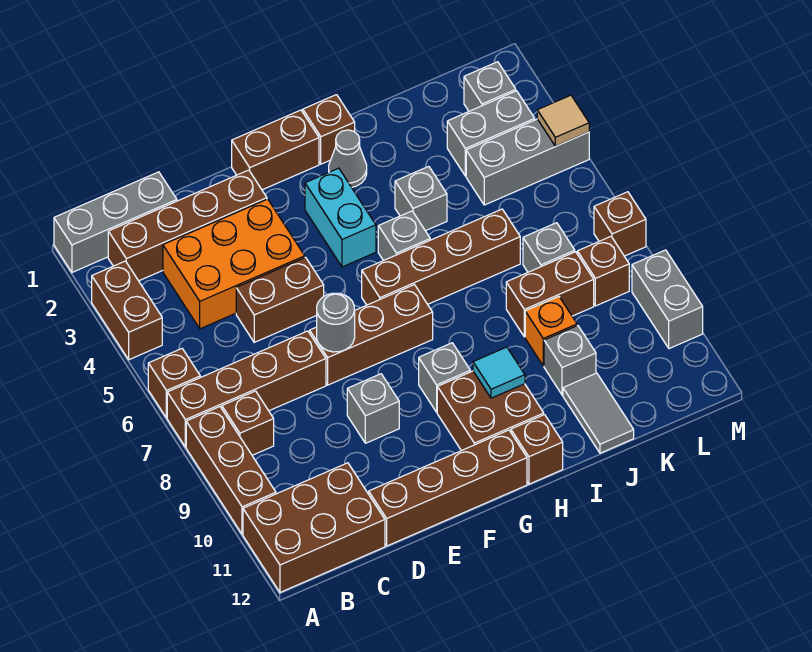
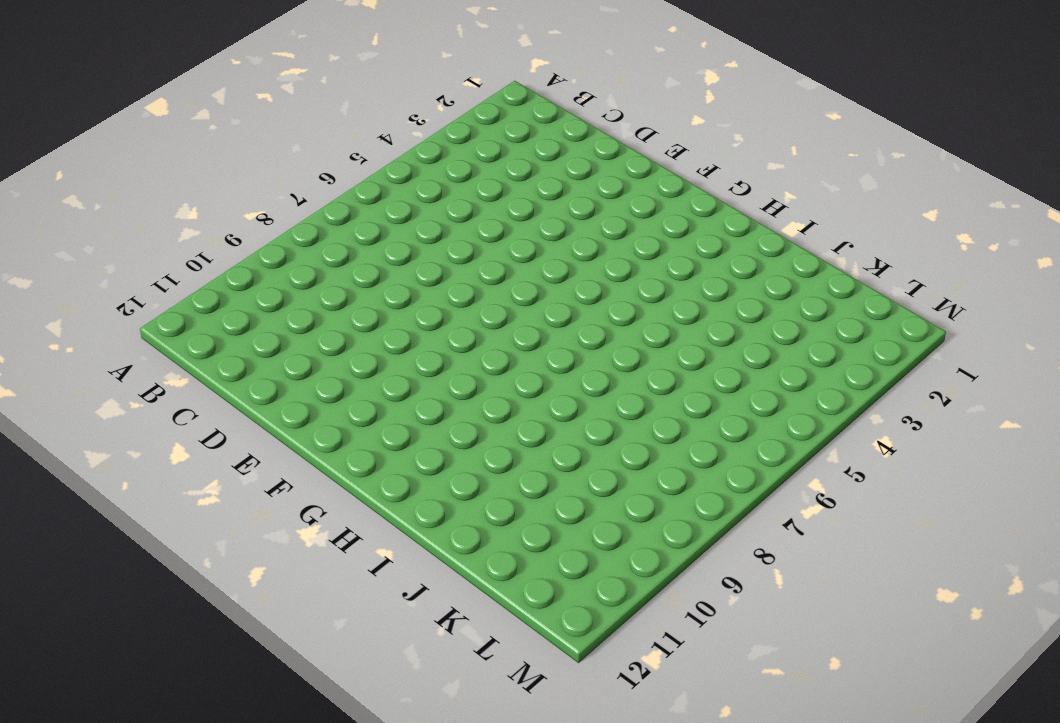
none -> grey 1x3 brick [54,172,177,272]
none -> brown 1x2 brick [92,261,162,360]
none -> brown 1x1 brick [148,349,200,418]
none -> brown 1x4 brick [167,331,326,447]

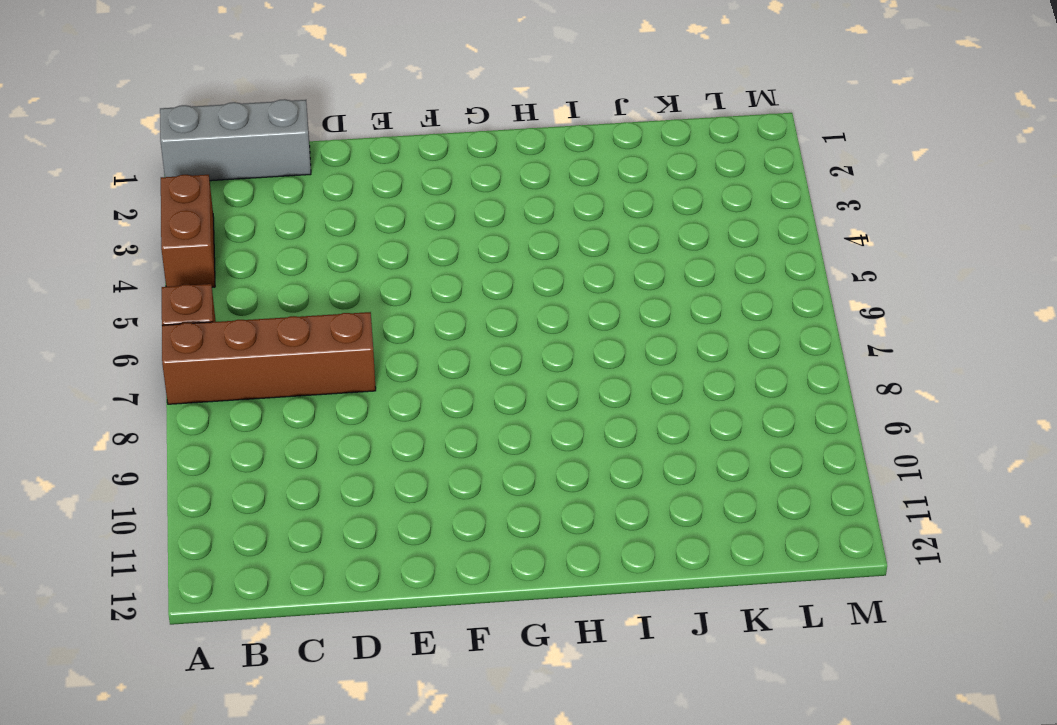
none -> brown 1x3 brick [186,407,276,534]
none -> brown 2x3 brick [243,463,385,592]
none -> brown 1x4 brick [108,170,267,281]
none -> brown 1x1 brick [222,391,274,455]

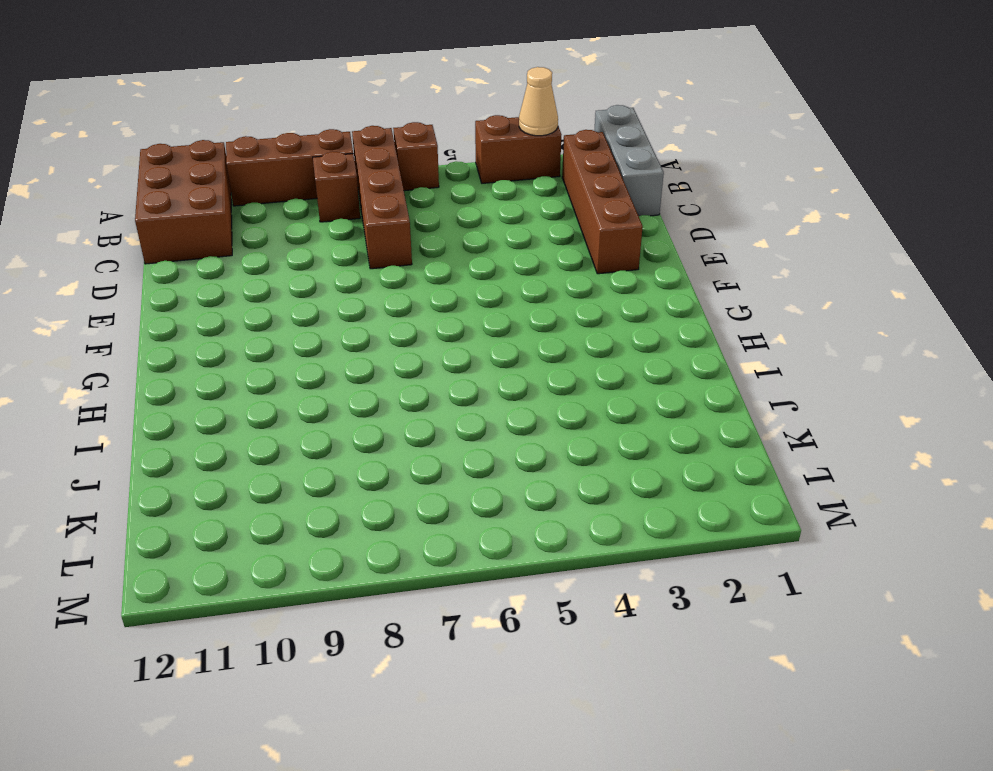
tan 1x1 cone [519,67,558,136] -> none
none -> orange 2x3 brick [163,199,305,329]
none -> brown 1x2 brick [236,257,324,342]
none -> brown 1x4 brick [369,430,527,546]
none -> brown 1x3 brick [310,285,433,385]

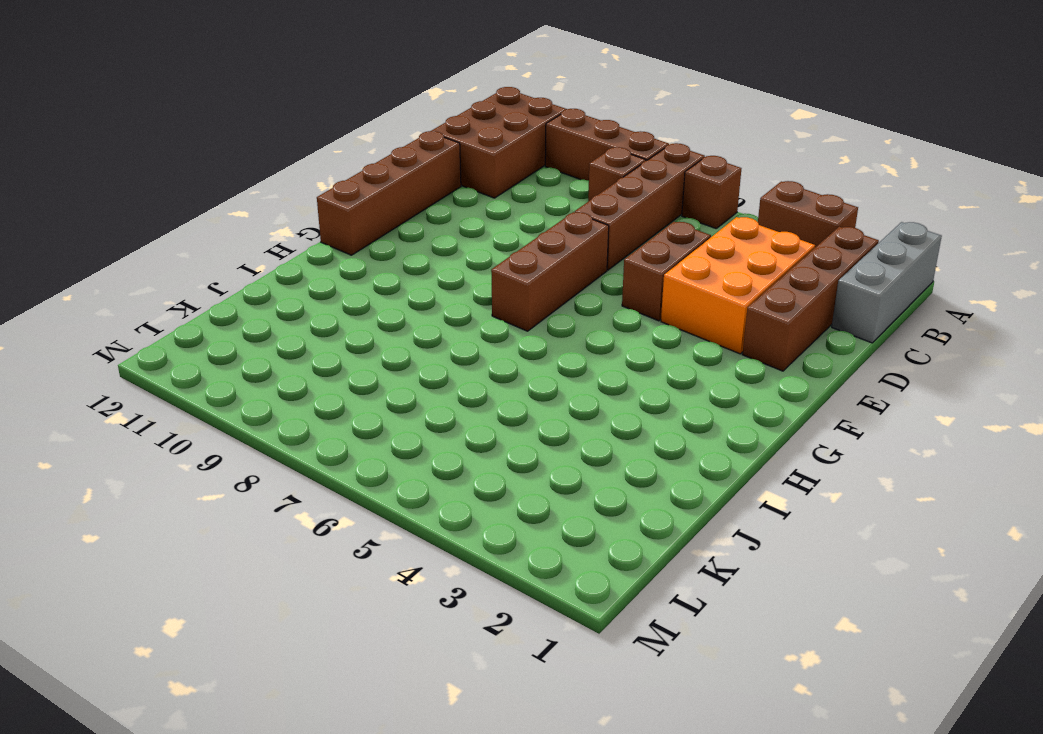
none -> grey 1x1 brick [347,374,399,443]
none -> brown 1x2 brick [232,110,319,190]
none -> cyan 1x2 brick [305,168,376,267]
none -> brown 1x4 brick [362,209,520,305]

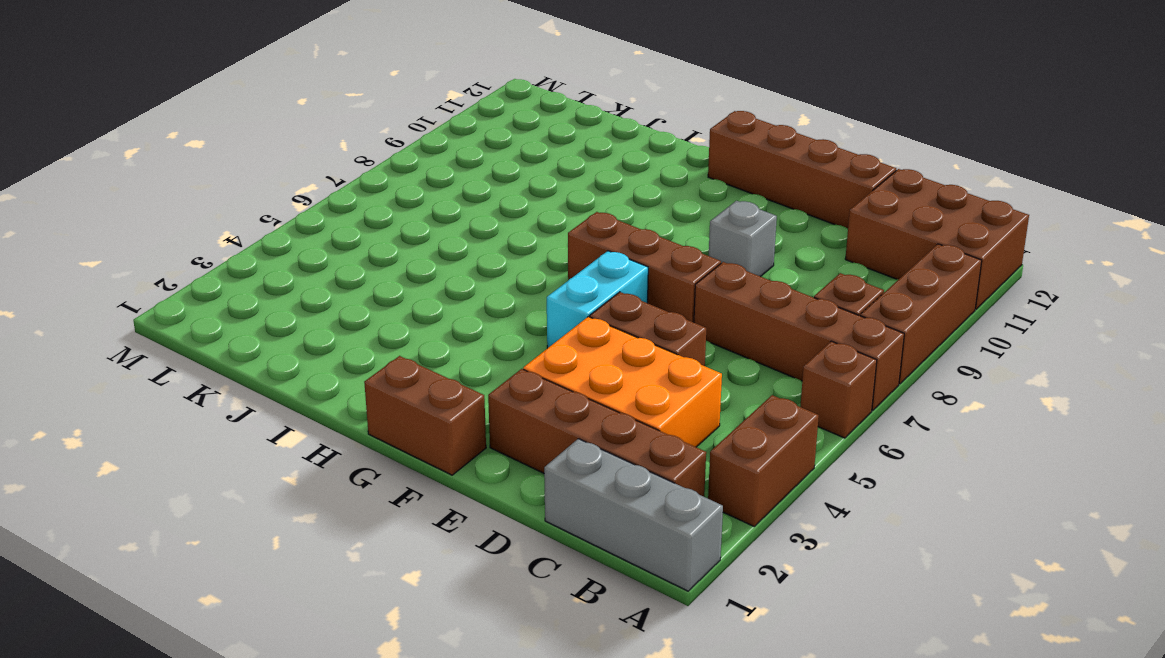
cyan 1x2 brick [547,251,648,348] -> cyan 1x2 brick moved to [305,168,376,267]
none -> brown 1x4 brick [362,209,520,305]
none -> grey 1x1 brick [419,343,470,412]
none -> brown 2x2 brick [437,371,544,451]
none -> brown 1x1 brick [303,95,355,164]

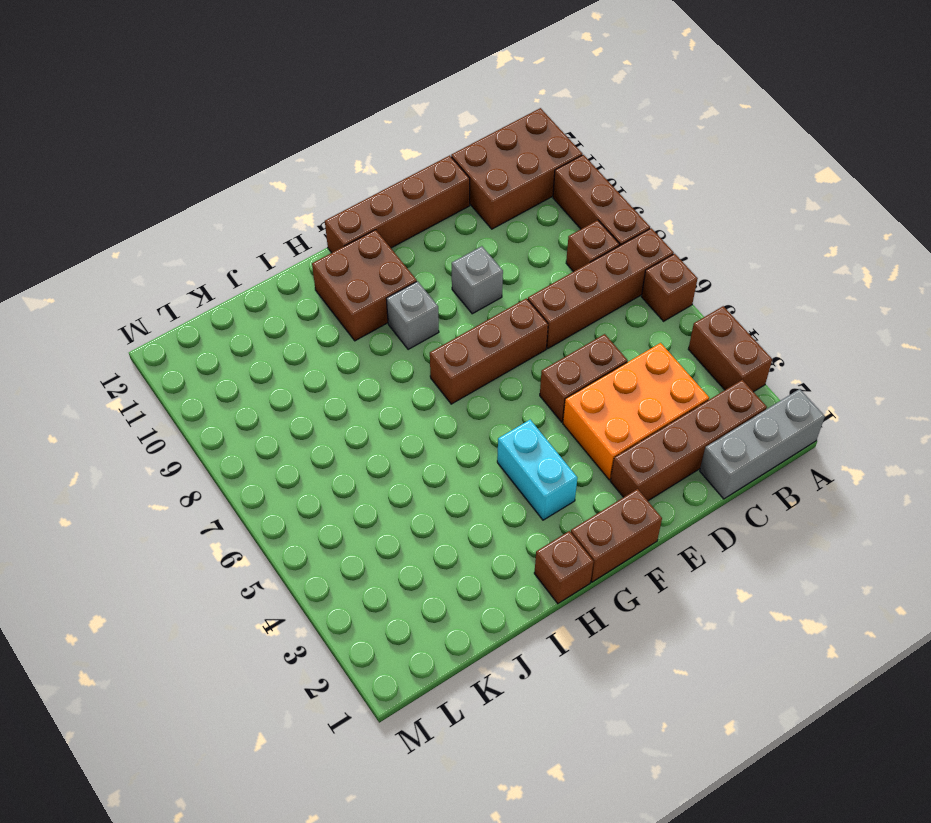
none -> brown 1x4 brick [362,209,520,305]
none -> grey 1x1 cone [329,130,367,187]
none -> grey 1x1 brick [378,211,430,261]
none -> brown 1x1 brick [511,415,563,484]

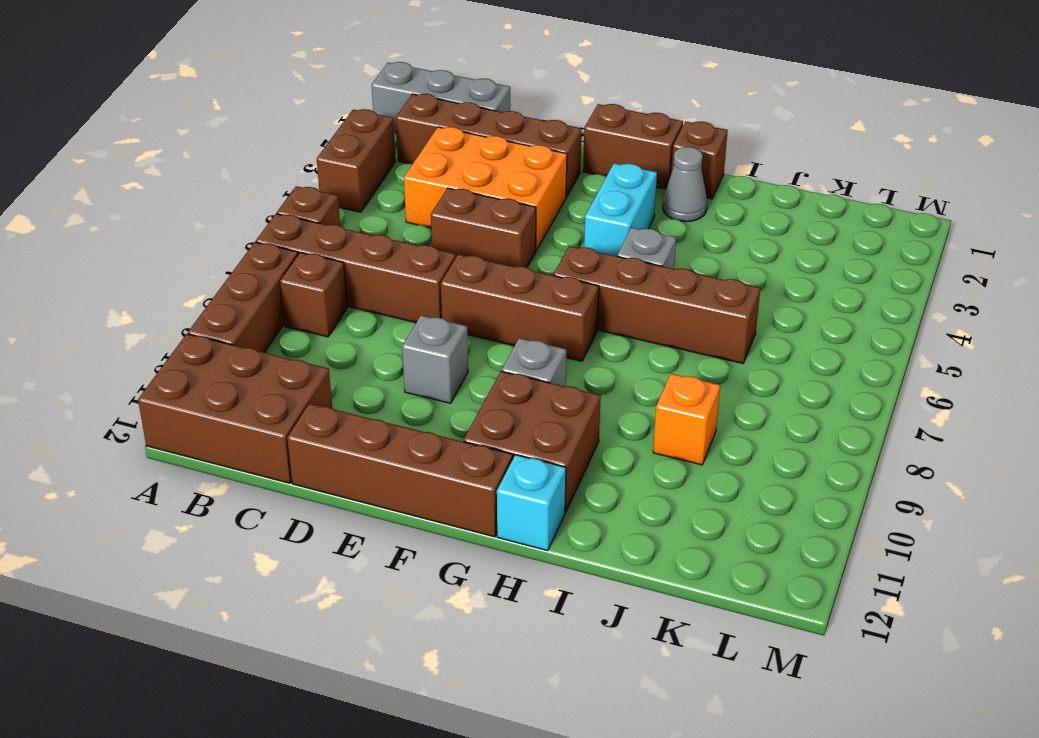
cyan 1x1 brick [497,455,566,551] -> brown 1x1 brick [511,415,563,484]
none -> grey 1x1 brick [395,166,447,231]
none -> brown 1x2 brick [506,252,594,337]
none -> grey 1x1 brick [544,326,596,395]
none -> grey 1x2 tile [563,373,634,453]

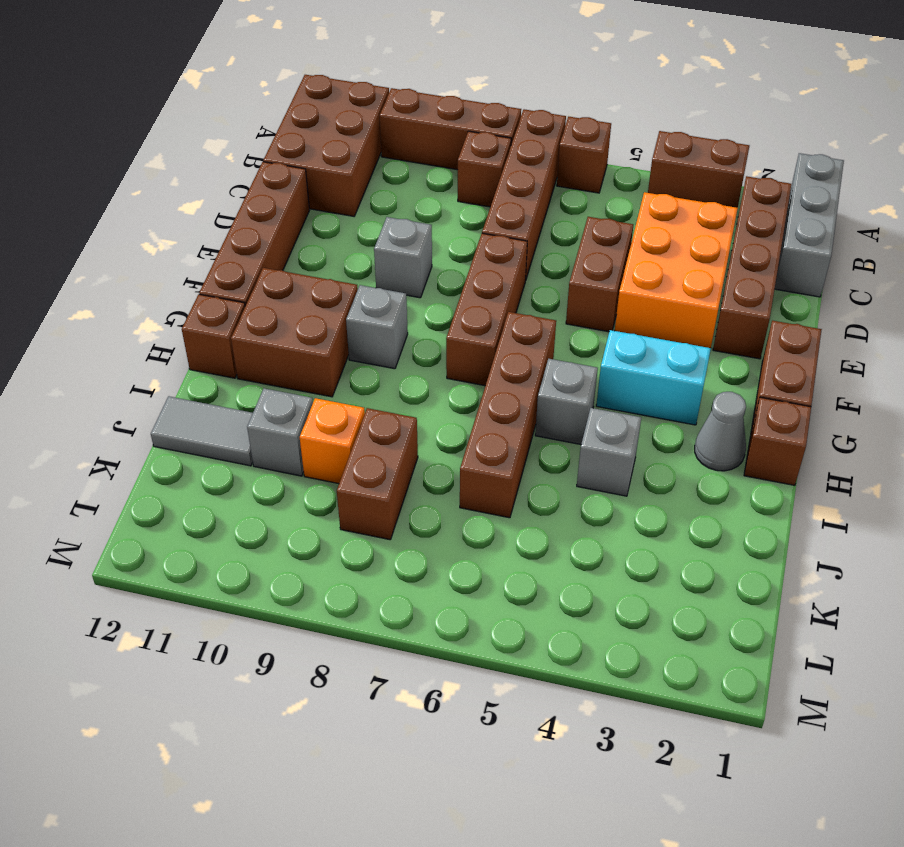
none -> grey 1x2 brick [447,91,535,176]
none -> grey 1x3 brick [466,119,589,205]
none -> grey 1x1 brick [523,223,575,272]
none -> grey 1x1 brick [464,62,516,111]

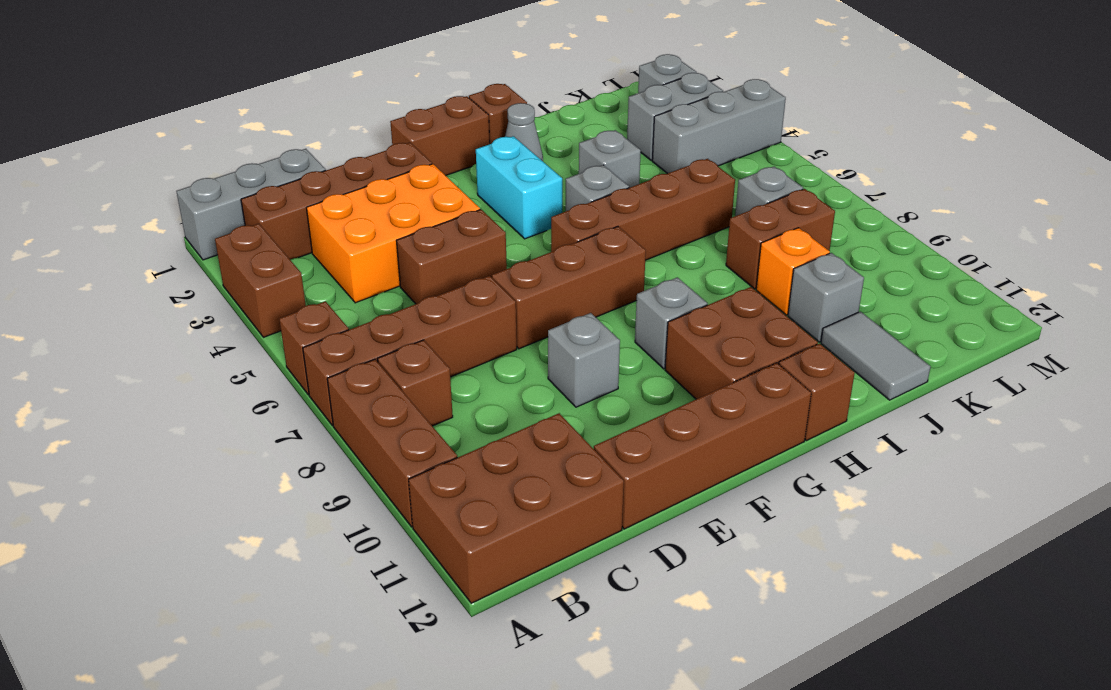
none -> brown 1x1 brick [577,237,629,306]
none -> brown 1x1 brick [594,192,646,256]
none -> grey 1x2 brick [632,250,703,349]
none -> grey 1x1 round brick [317,293,355,352]

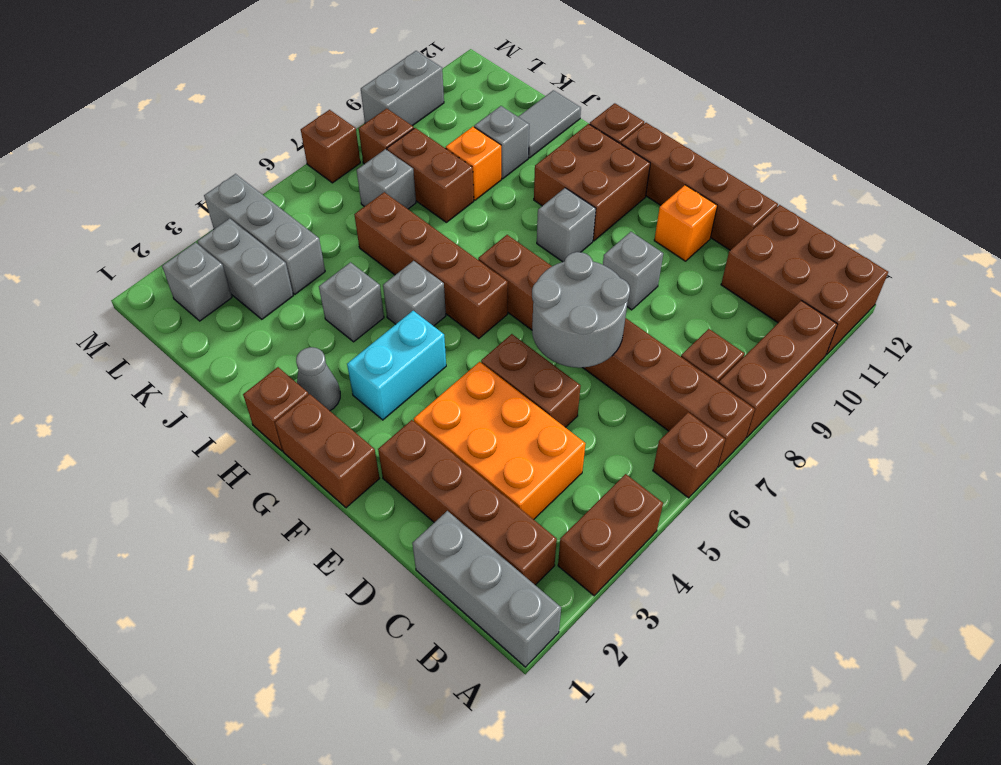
grey 2x2 round brick [532,252,630,368] -> grey 1x1 round brick [317,293,355,352]
orange 1x1 brick [654,185,717,261] -> none
none -> cyan 1x1 tile [473,347,525,398]
none -> tan 1x1 tile [537,95,589,146]

